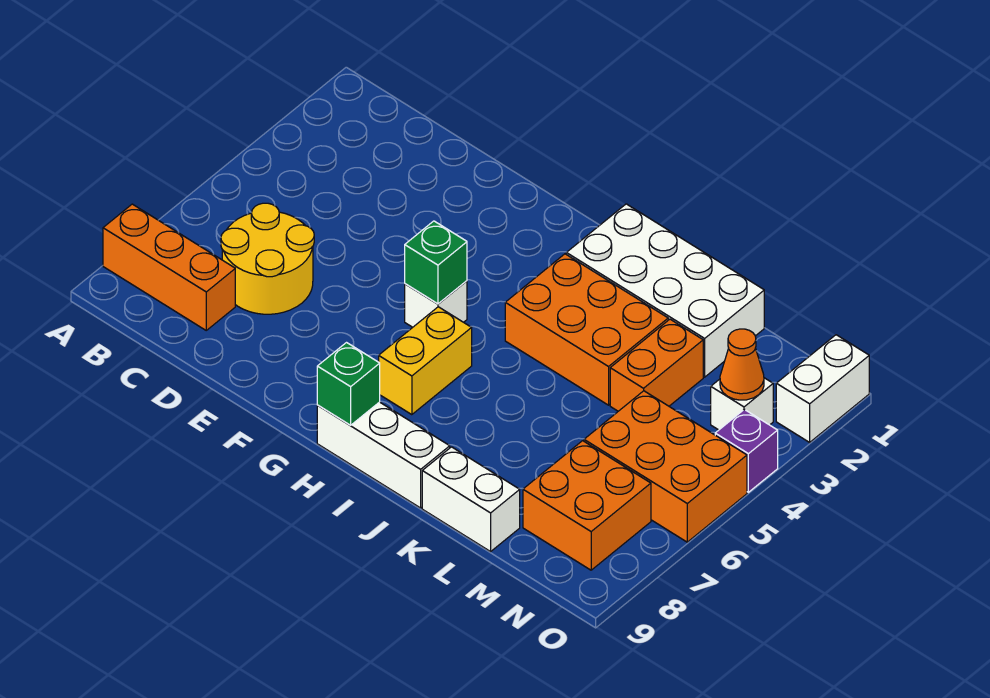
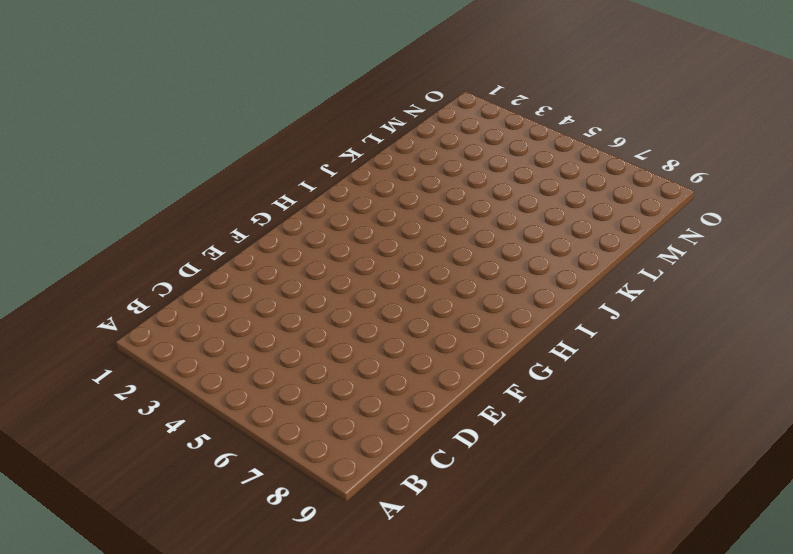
none -> orange 1x3 brick [103,204,235,330]
none -> yellow 2x2 round brick [221,203,314,314]
none -> white 1x1 brick [405,281,467,327]

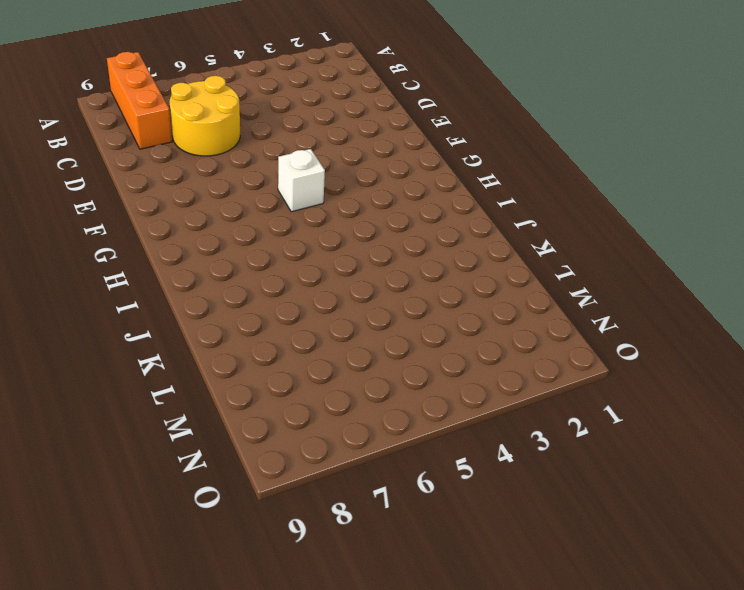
none -> yellow 1x2 brick [379,307,472,415]
none -> white 1x3 brick [317,402,450,508]
none -> white 2x4 brick [566,204,764,377]

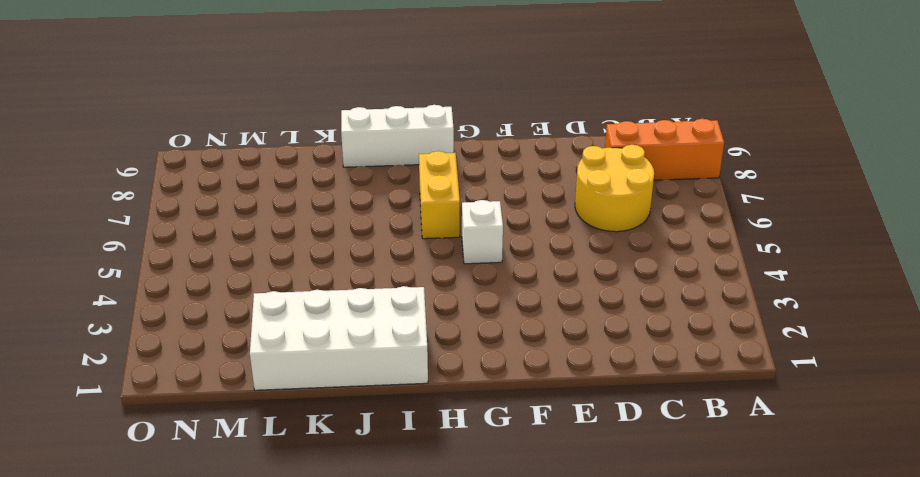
none -> orange 2x3 brick [505,254,668,405]
none -> white 1x2 brick [422,447,520,552]
none -> orange 1x2 brick [610,319,703,411]

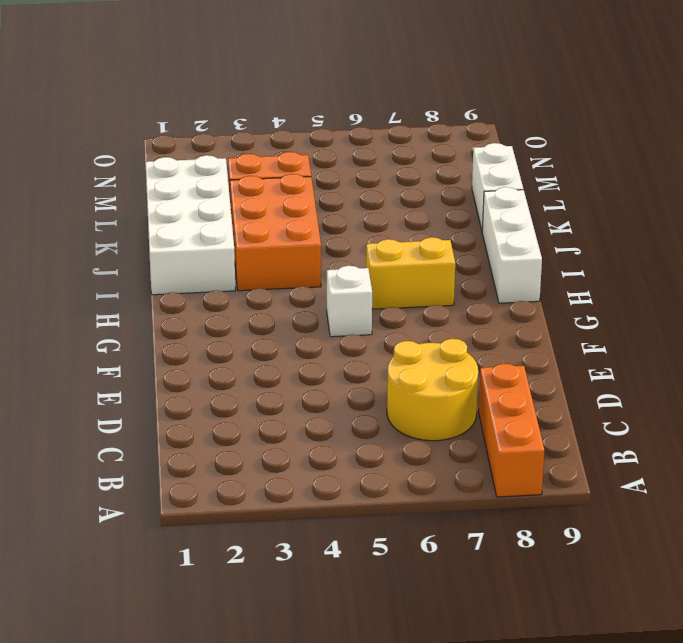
none -> orange 2x3 brick [584,391,747,542]
none -> orange 2x2 brick [523,441,651,570]
none -> white 1x1 brick [711,378,773,430]

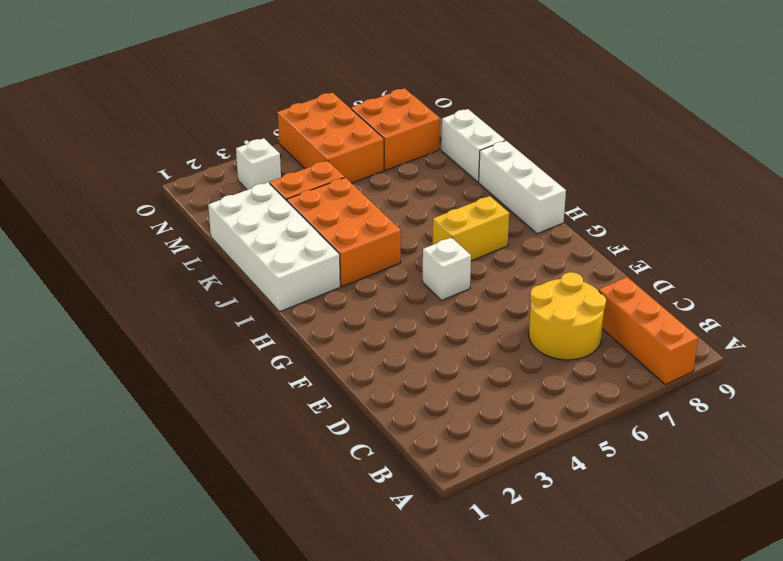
none -> white 1x2 brick [776,335,869,442]
none -> purple 1x1 brick [715,409,778,492]
none -> green 1x1 brick [405,221,467,304]

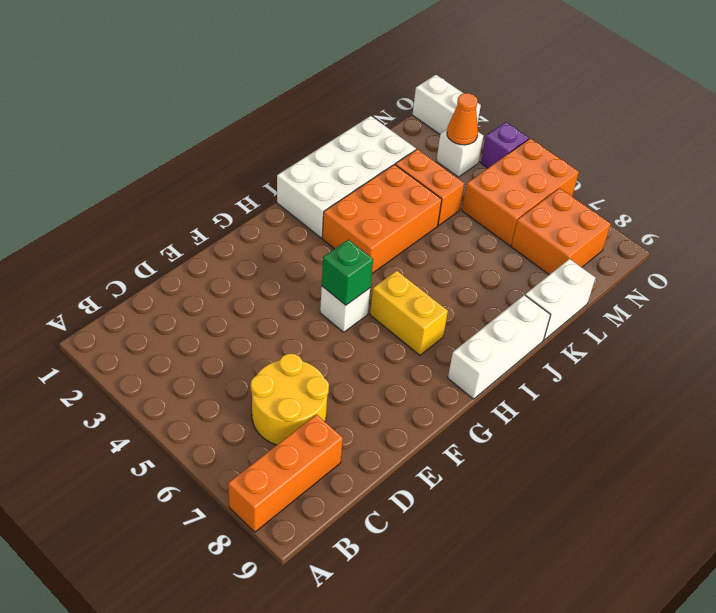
none -> green 1x1 brick [317,343,380,425]

